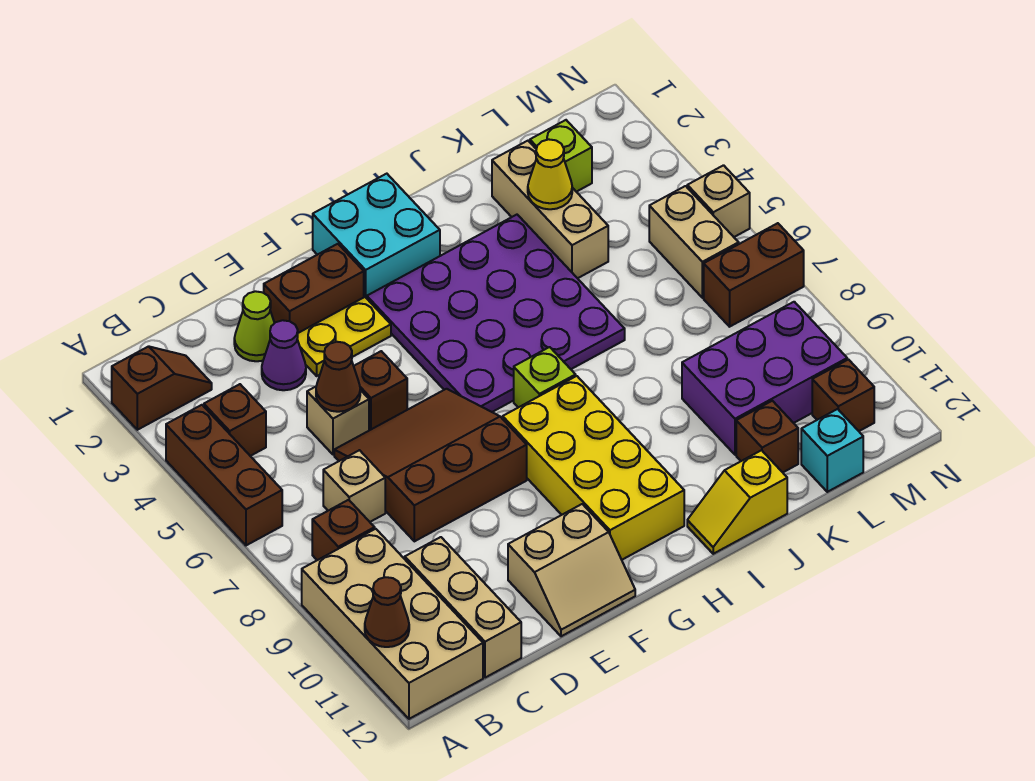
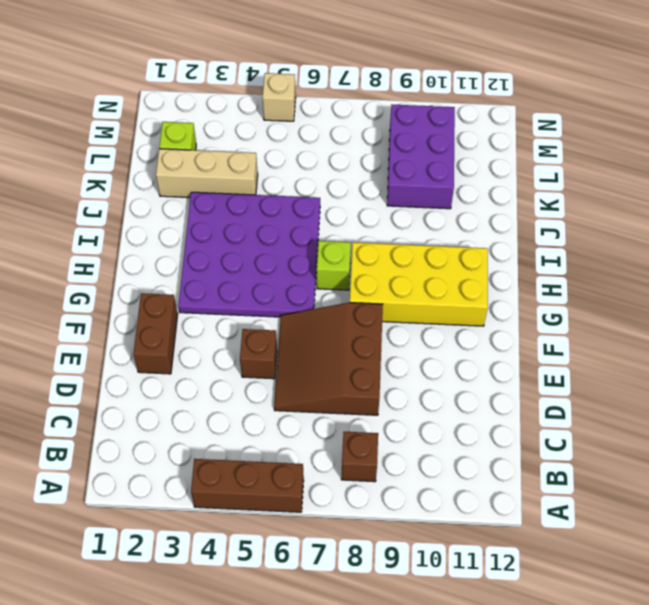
none -> brown 1x2 slope [112,346,212,430]
none -> tan 2x4 brick [302,529,483,719]
none -> brown 1x1 brick [204,384,266,456]
none -> tan 1x1 brick [323,450,385,522]

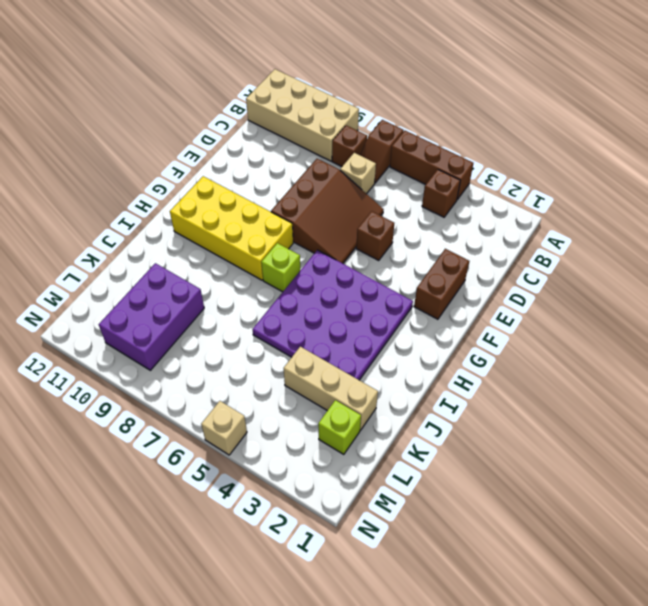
brown 1x2 slope [360,120,404,183] -> brown 1x2 slope moved to [112,346,212,430]
none -> tan 1x3 brick [405,537,521,678]
none -> lime 1x1 cone [234,291,274,361]
none -> purple 1x1 cone [262,320,306,390]
none -> tan 1x1 brick [307,387,369,455]

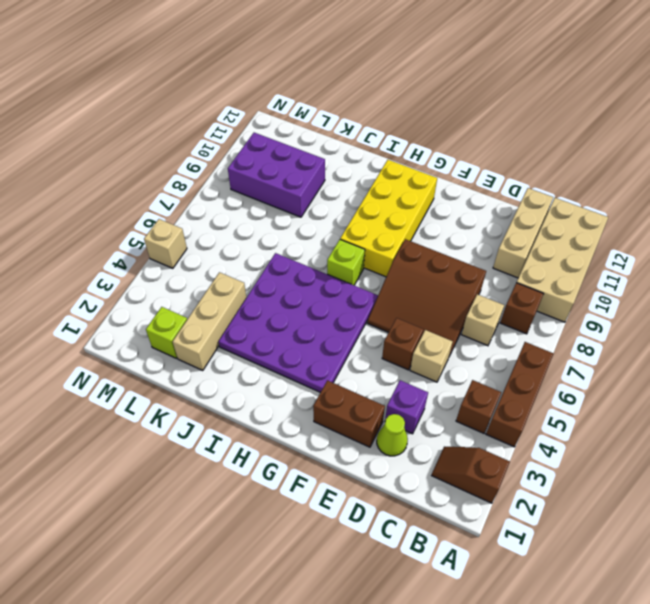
purple 1x1 brick [385,380,428,434] -> purple 1x1 cone [262,320,306,390]
none -> yellow 1x2 plate [297,297,391,376]
none -> tan 2x2 slope [508,504,635,636]
none -> cyan 2x2 brick [313,174,440,298]
none -> yellow 1x2 slope [687,450,787,554]

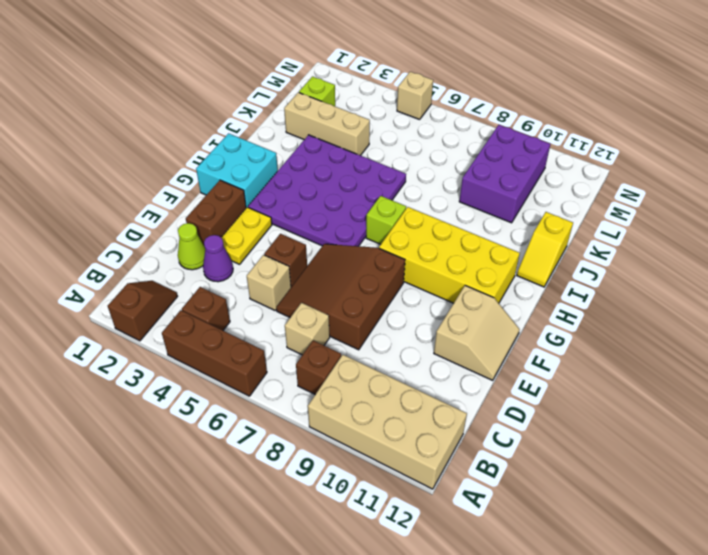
none -> tan 1x3 brick [405,537,521,678]
none -> brown 1x1 brick [736,401,798,472]
none -> cyan 1x1 brick [801,409,863,492]
none -> tan 1x2 brick [649,186,739,298]

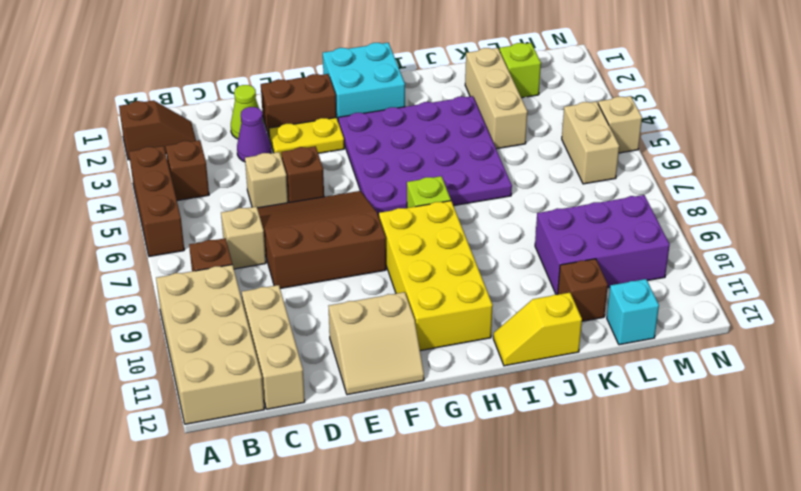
none -> brown 1x2 brick [704,223,804,327]
none -> brown 1x1 brick [812,360,874,431]
none -> brown 1x1 cone [365,577,409,647]
none -> brown 1x1 cone [316,342,360,412]

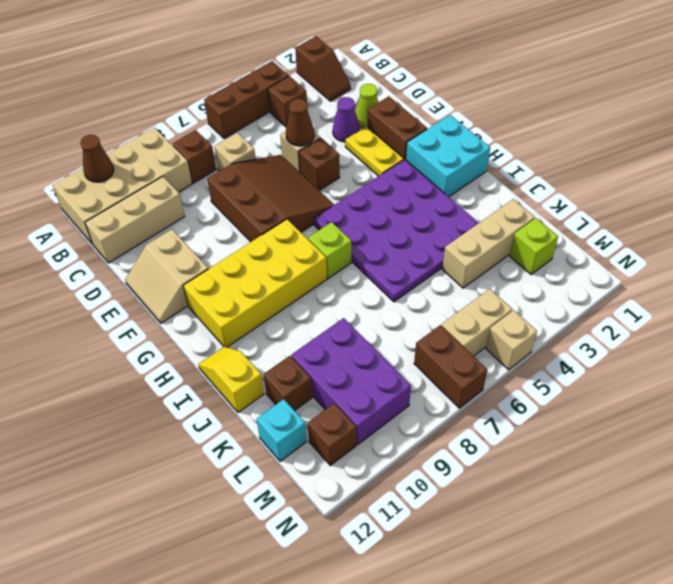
none -> yellow 1x1 cone [528,139,572,209]

